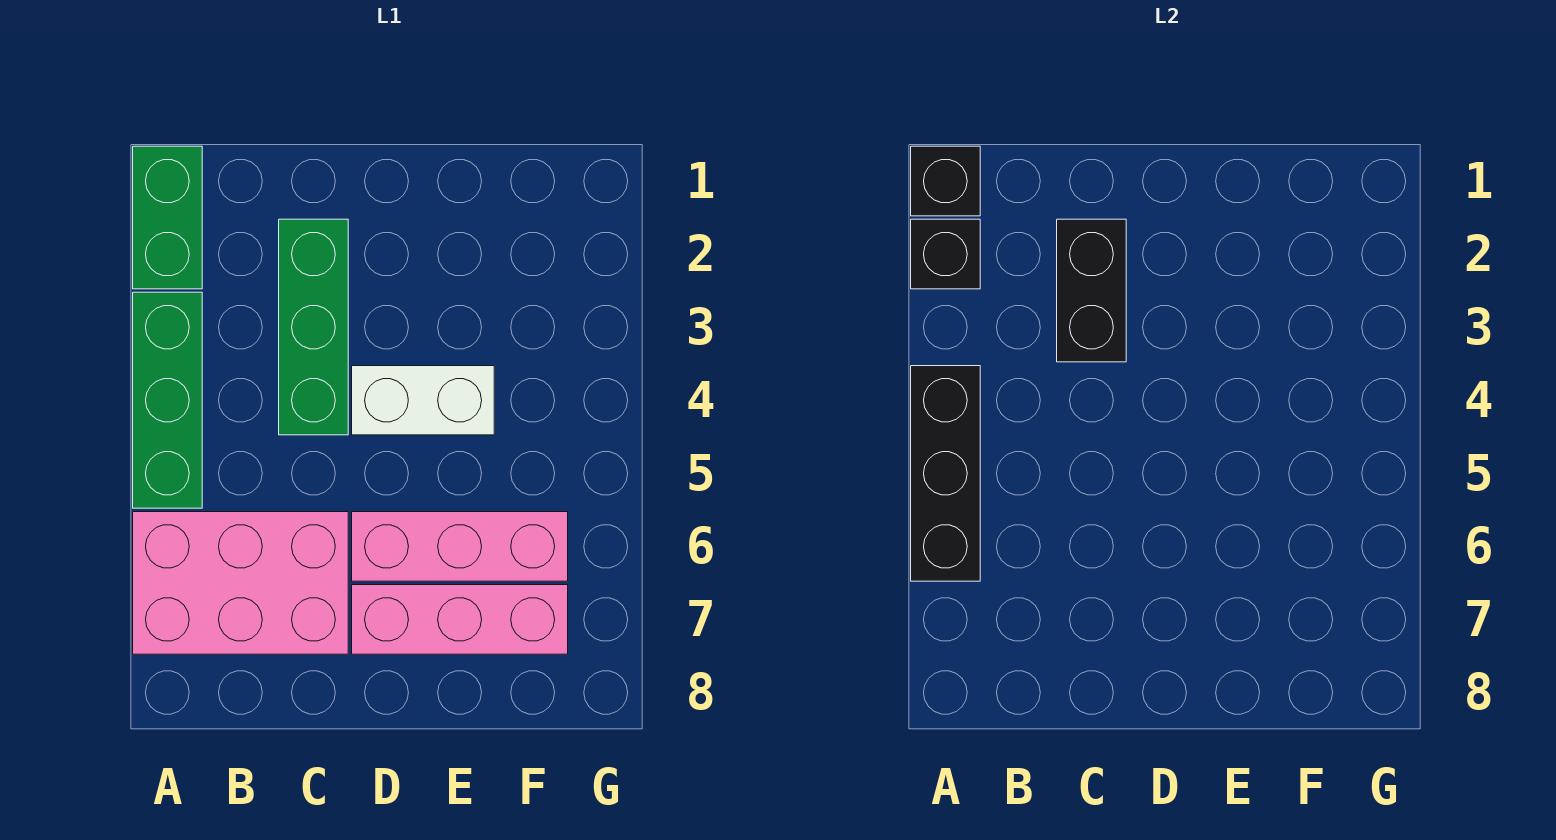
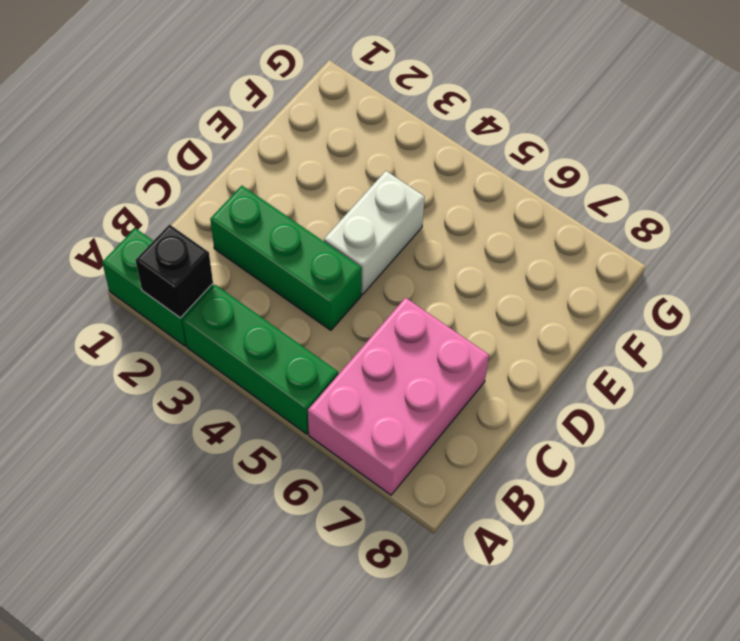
none -> pink 1x3 brick [352,512,568,581]
none -> pink 1x3 brick [352,585,568,654]

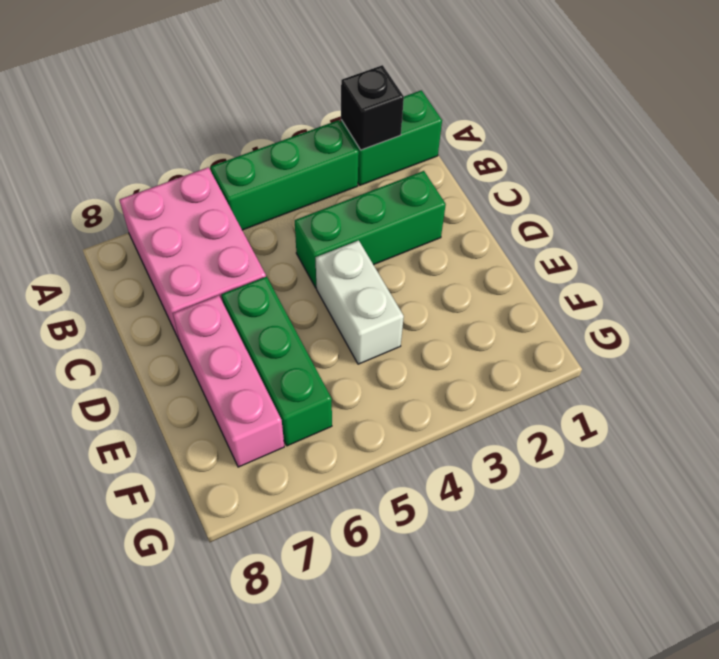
green 1x3 brick [221,277,332,446] -> pink 1x3 brick [352,512,568,581]
none -> black 1x1 brick [911,146,980,216]
none -> black 1x3 brick [911,366,980,581]

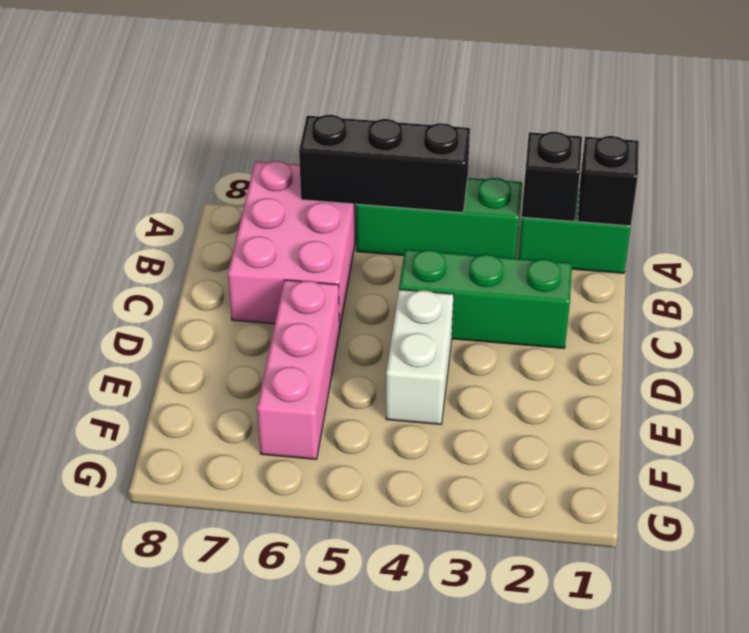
none -> pink 1x3 brick [352,585,568,654]
none -> black 1x2 brick [1057,219,1126,362]

